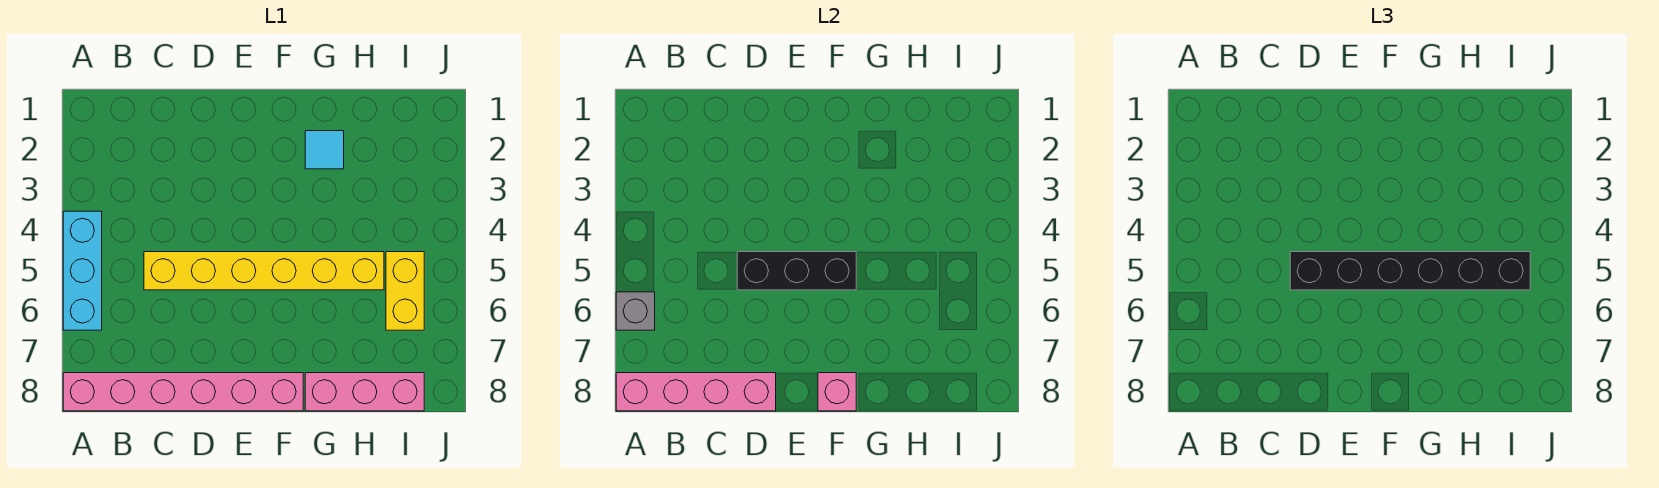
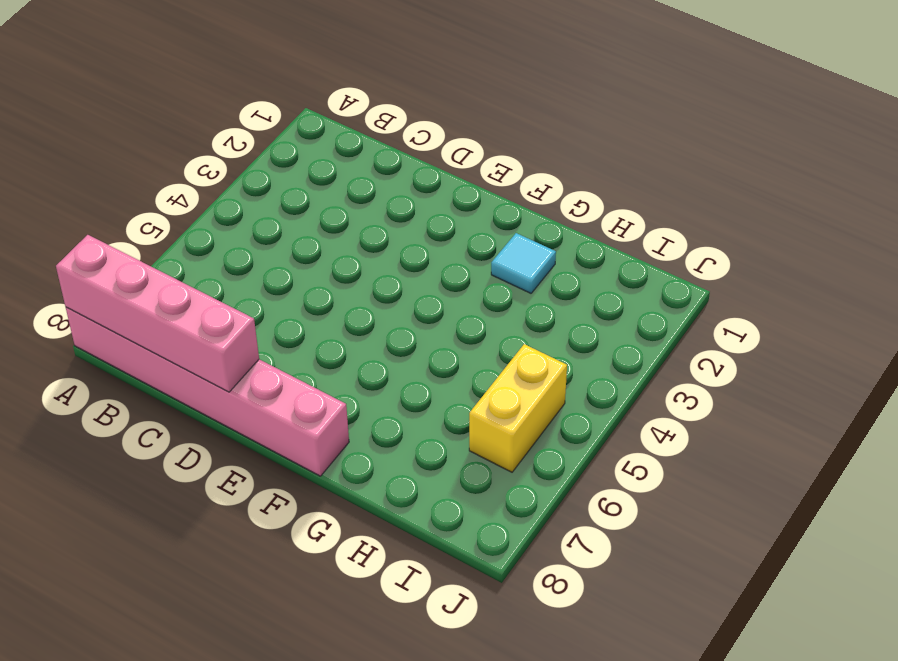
none -> cyan 1x3 brick [63,211,102,330]
none -> yellow 1x6 brick [144,252,384,290]

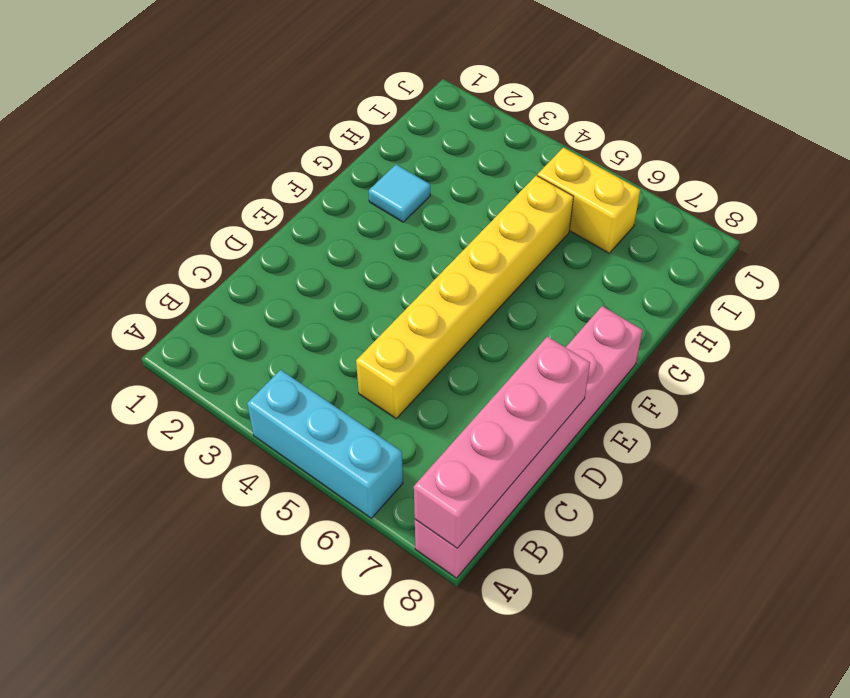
none -> pink 1x3 brick [305,373,424,411]
none -> grey 1x1 brick [616,292,655,330]

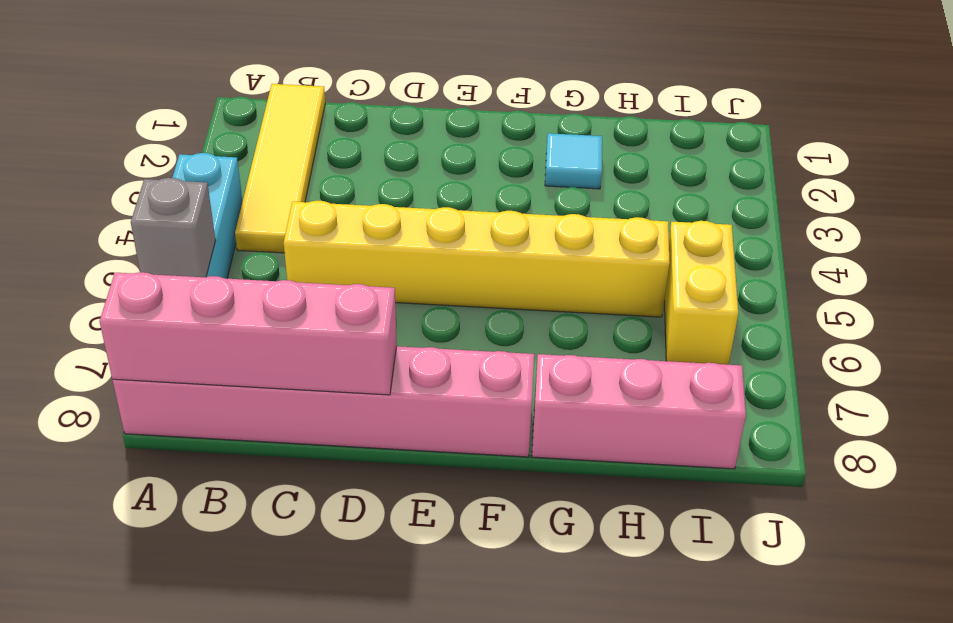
yellow 1x4 tile [235,84,325,253] -> none
none -> black 1x3 brick [737,252,856,290]
none -> pink 1x1 brick [818,373,856,411]

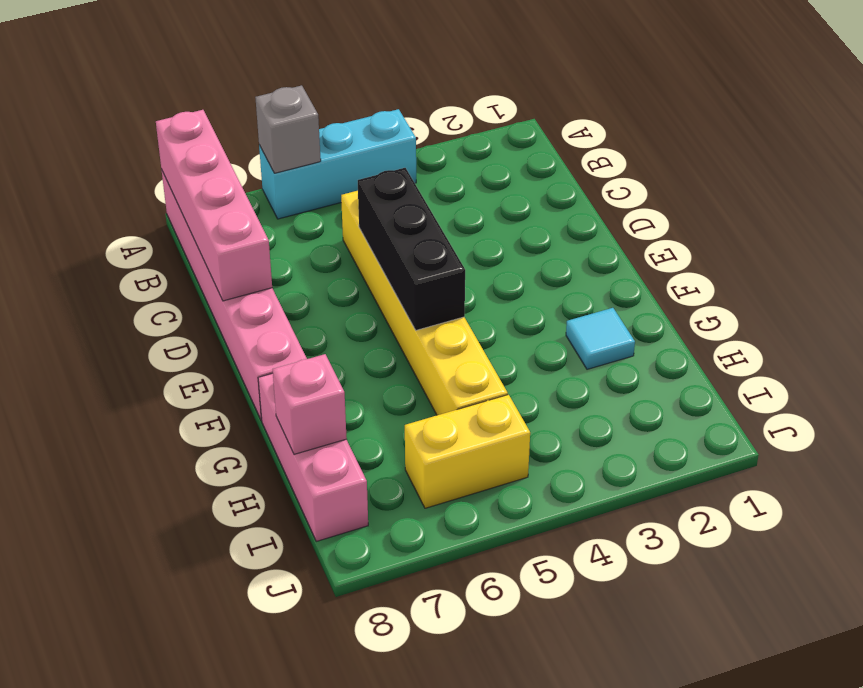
pink 1x1 brick [273,354,347,454] -> pink 1x1 brick moved to [818,373,856,411]
none -> black 1x6 brick [1290,252,1530,290]

